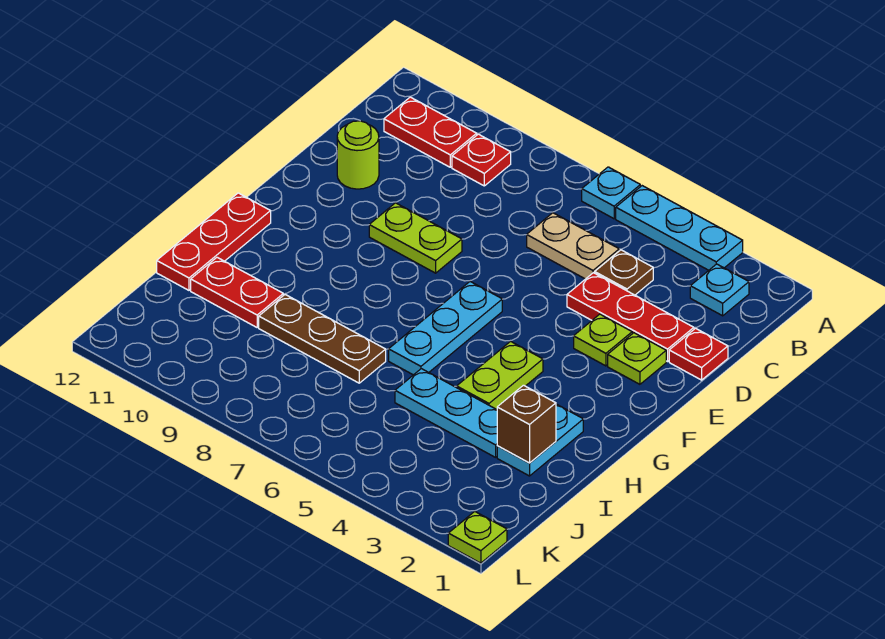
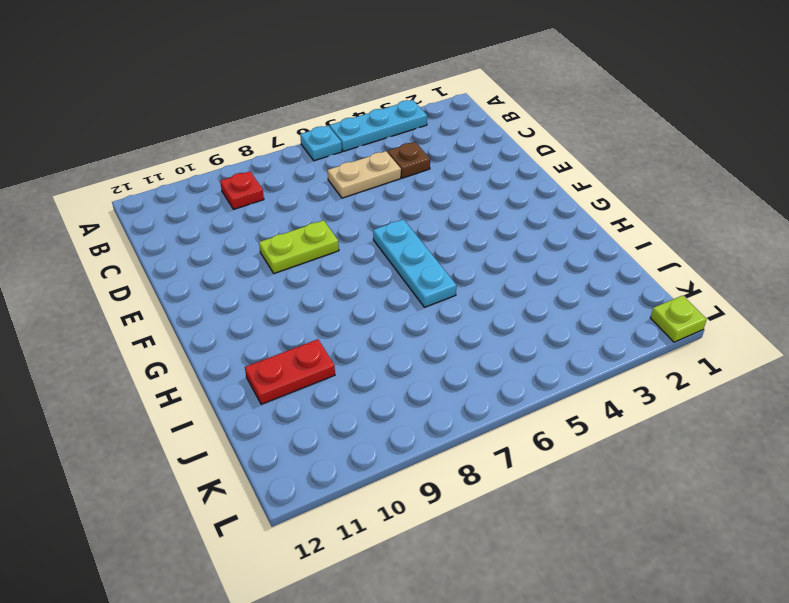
none -> cyan 1x1 plate [690,264,749,316]
none -> red 1x2 plate [384,97,477,167]
none -> red 1x1 plate [669,328,728,380]

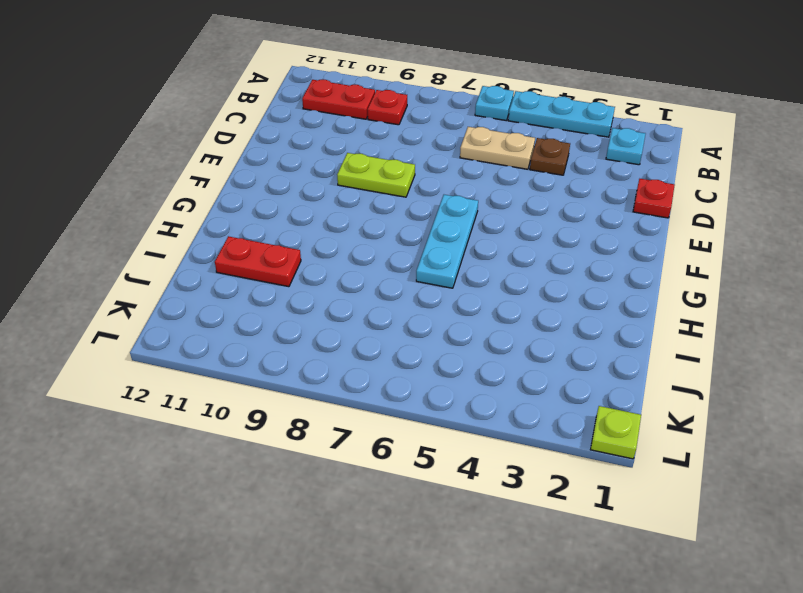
none -> red 1x3 plate [567,273,694,362]
none -> lime 1x1 round brick [337,121,379,189]
none -> lime 1x1 plate [608,333,666,384]

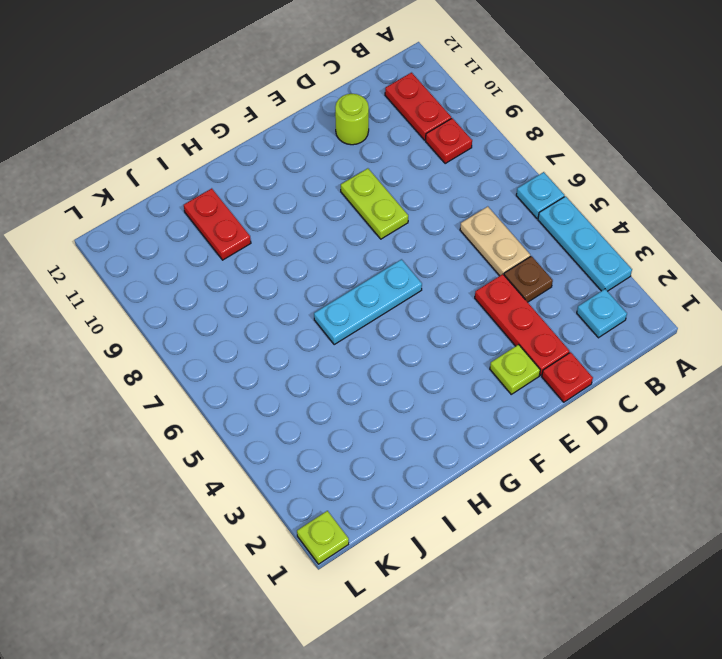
none -> lime 1x1 plate [574,314,632,366]
none -> lime 1x2 plate [457,341,543,409]
none -> red 1x3 plate [157,193,271,290]

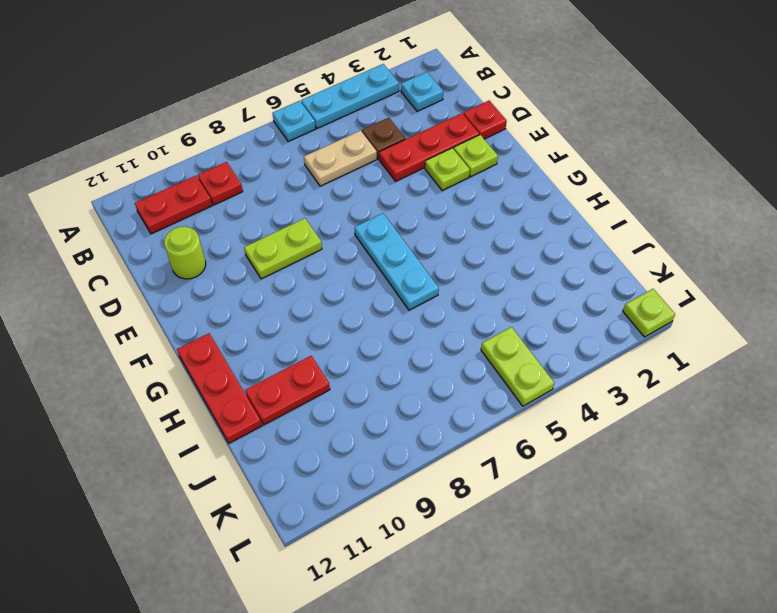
lime 1x2 plate [481,327,554,406] -> lime 1x2 plate moved to [457,341,543,409]
none -> cyan 1x2 plate [497,404,583,476]
none -> cyan 1x3 plate [395,369,497,457]
none -> brown 1x3 plate [259,295,386,383]

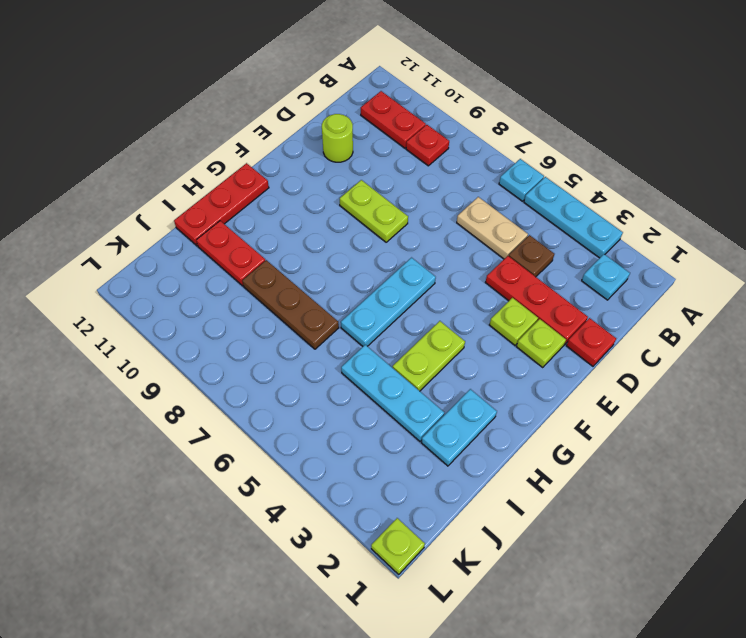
none -> brown 1x1 brick [497,385,556,463]

